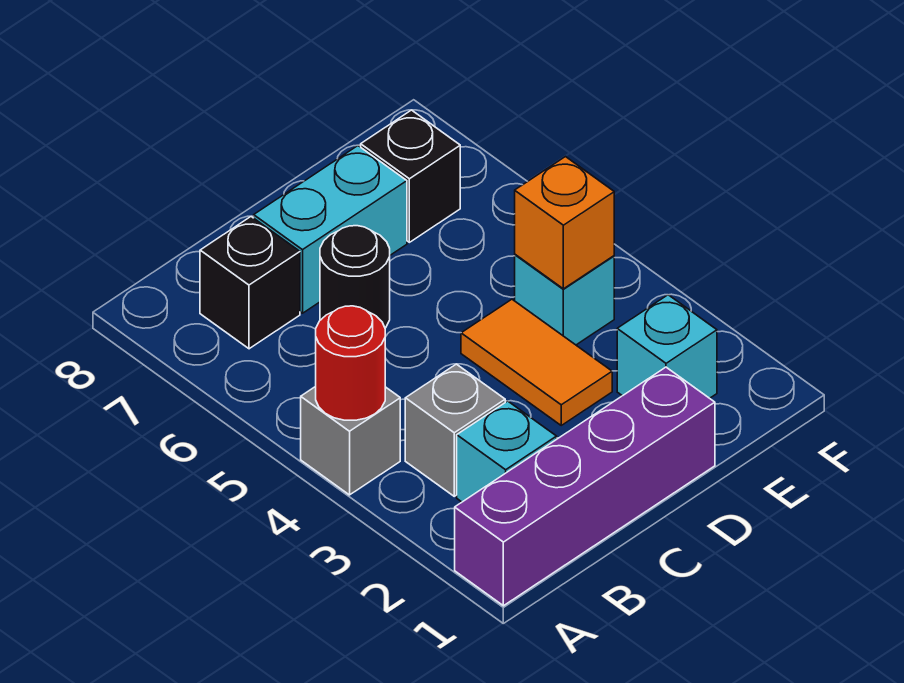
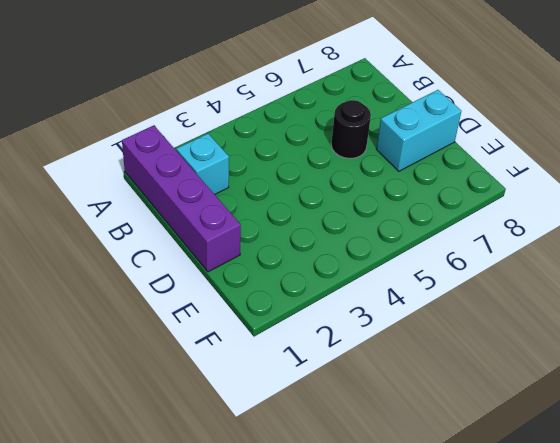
cyan 1x2 brick [376,90,461,171] -> cyan 1x2 brick turned to [254,146,407,313]
none -> grey 1x1 brick [301,386,400,495]
none -> grey 1x1 brick [405,364,505,496]
none -> black 1x1 brick [200,217,300,349]

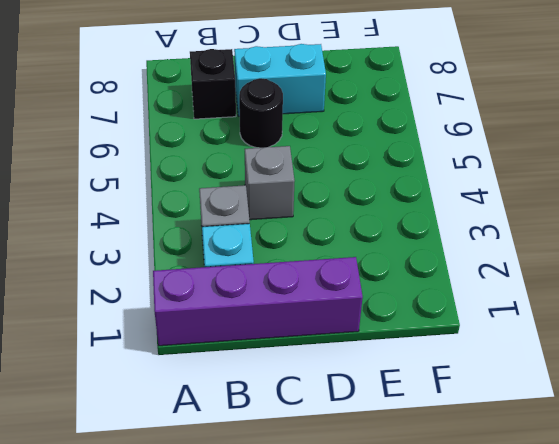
grey 1x1 brick [245,146,295,220] -> grey 1x1 brick moved to [301,386,400,495]
none -> orange 1x2 tile [461,299,612,425]
none -> cyan 1x1 brick [617,295,717,398]
none -> cyan 1x1 brick [515,255,614,345]

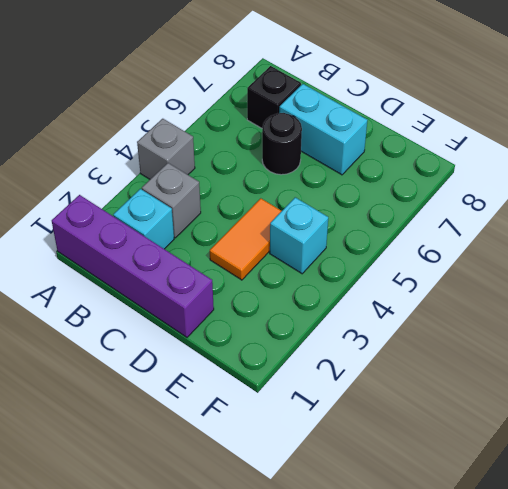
none -> cyan 1x1 brick [617,295,717,398]
none -> black 1x1 brick [361,110,460,242]
none -> red 1x1 round brick [316,306,385,420]

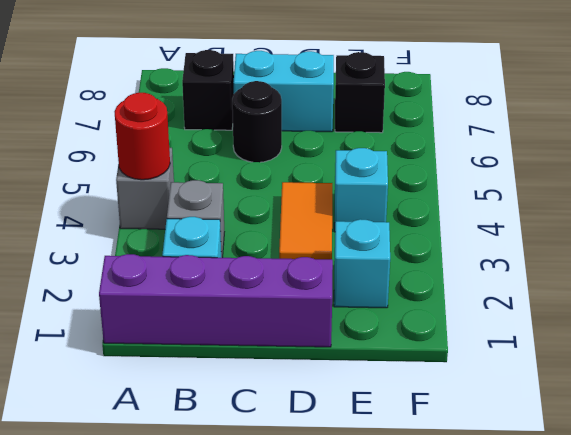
none -> orange 1x1 brick [515,157,614,289]

